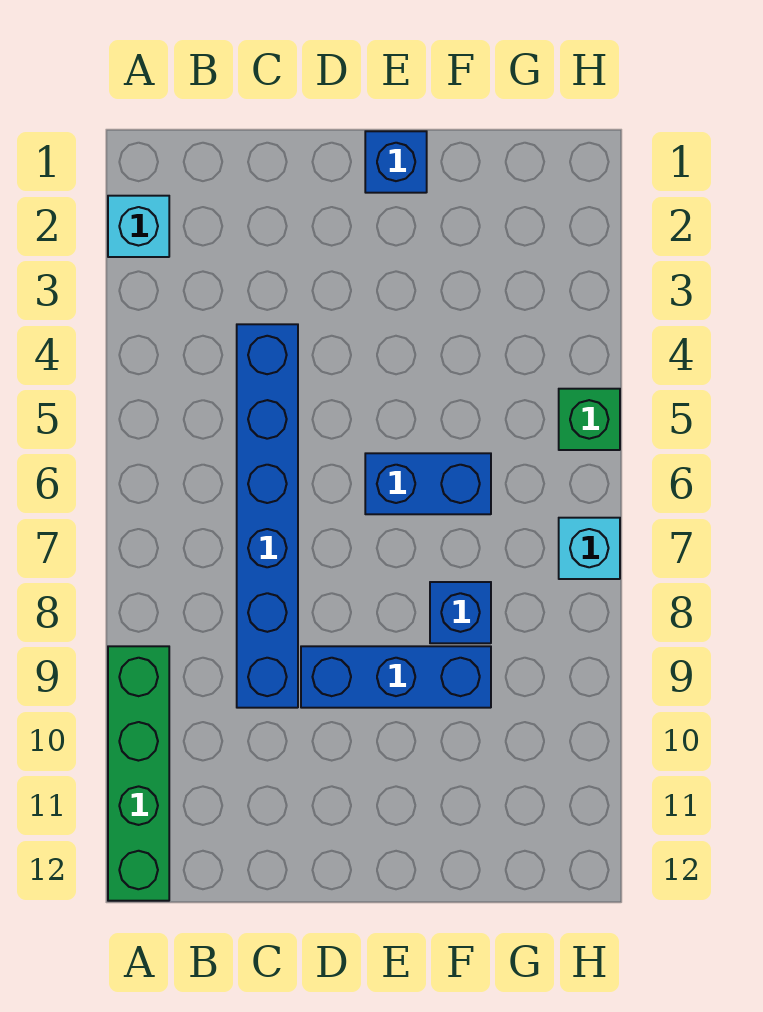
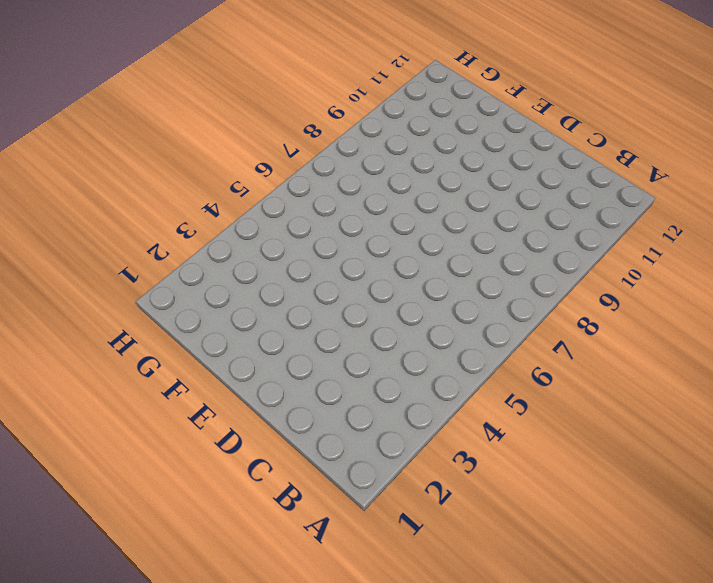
none -> cyan 1x1 brick [108,196,169,257]
none -> green 1x4 brick [108,646,169,901]

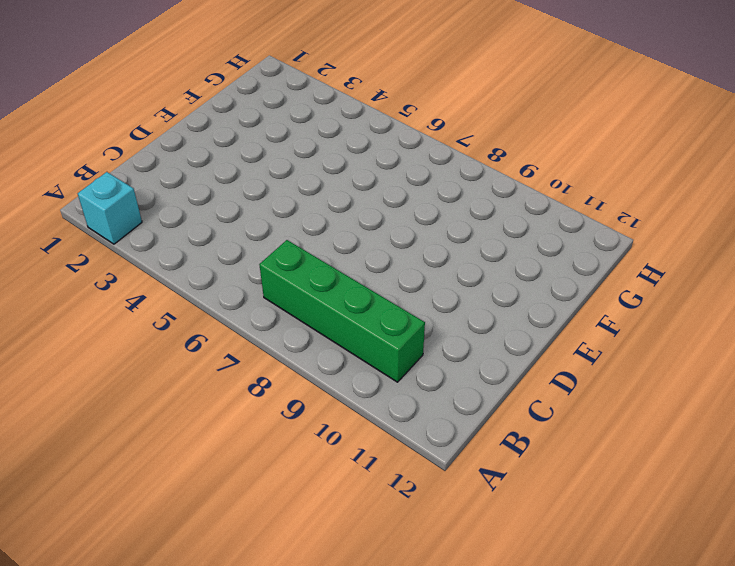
green 1x4 brick [259,240,425,382] -> green 1x4 brick moved to [108,646,169,901]
none -> blue 1x6 brick [237,324,298,708]
none -> blue 1x3 brick [301,646,491,708]

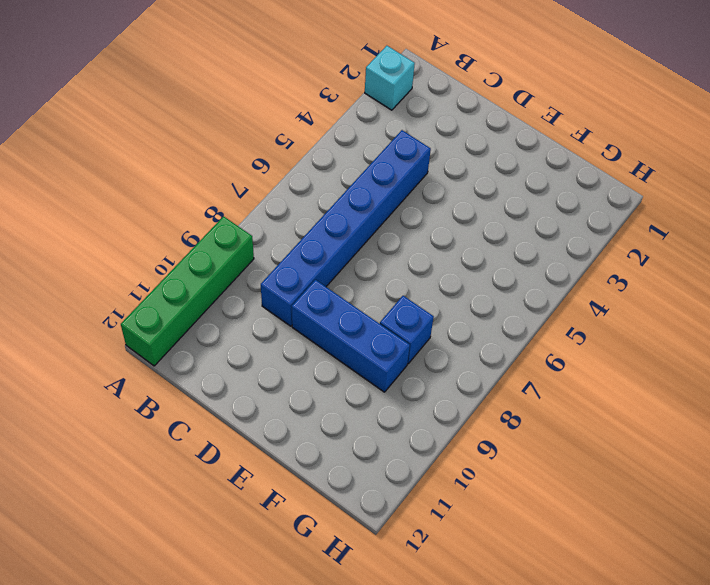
none -> blue 1x1 brick [365,131,427,193]
none -> blue 1x2 brick [365,453,491,514]

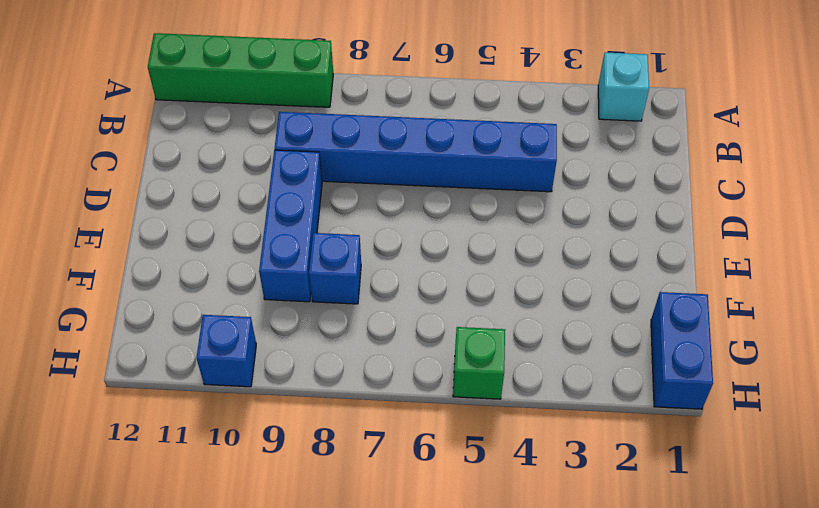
blue 1x2 brick [651,292,713,409] -> blue 1x2 brick moved to [365,453,491,514]
blue 1x1 brick [196,315,256,387] -> blue 1x1 brick moved to [365,131,427,193]
none -> cyan 1x1 brick [559,518,620,579]

